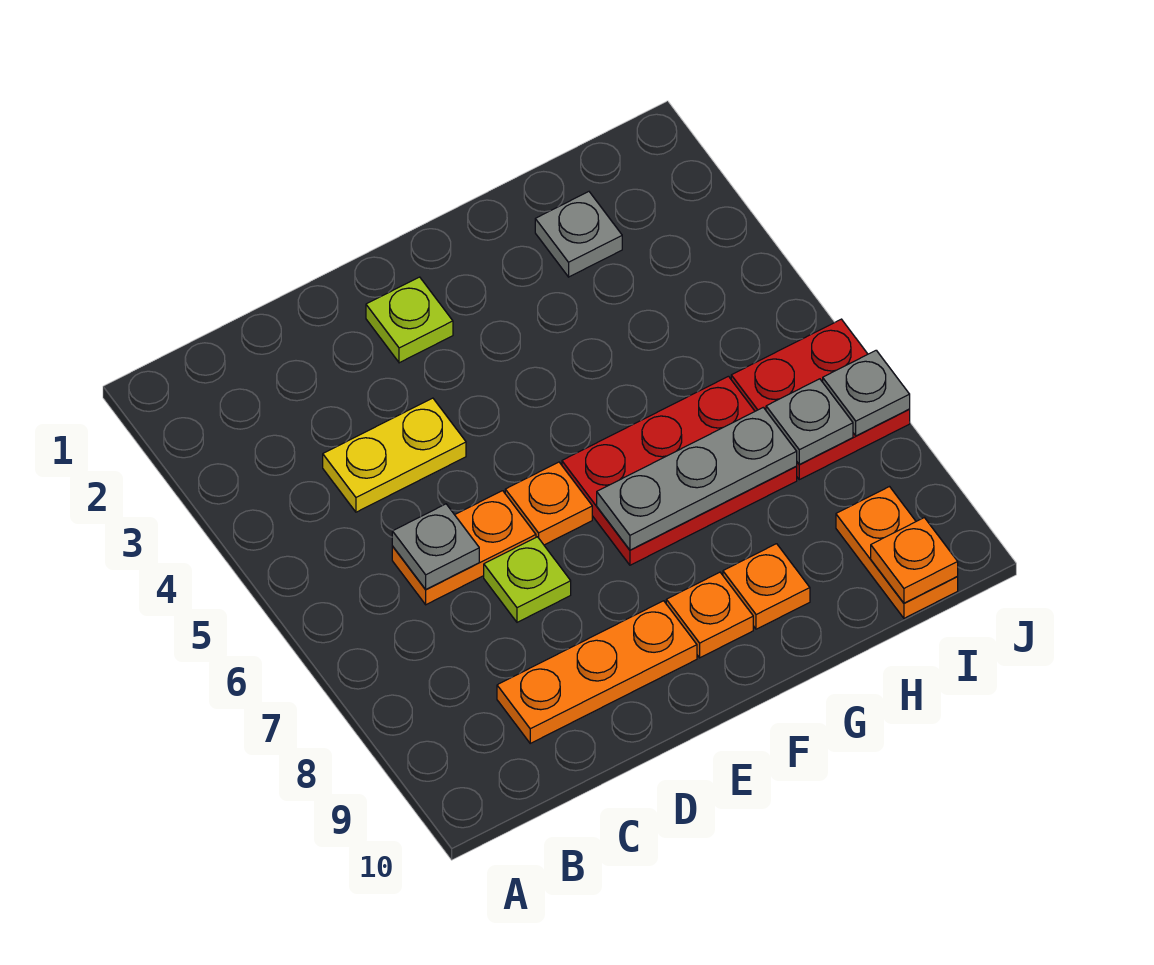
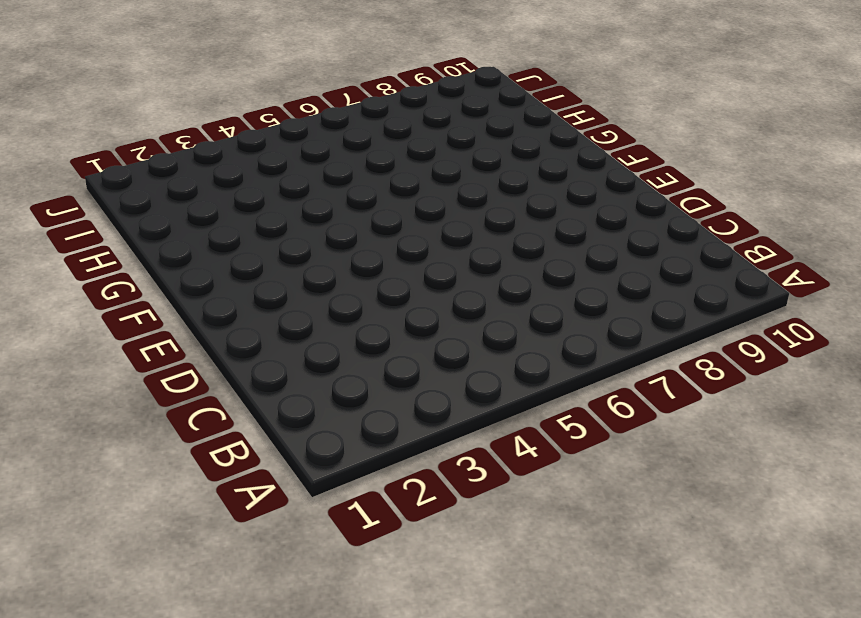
none -> yellow 1x2 plate [323,398,466,512]
none -> orange 1x2 plate [392,491,536,605]
none -> orange 1x3 plate [497,601,697,743]

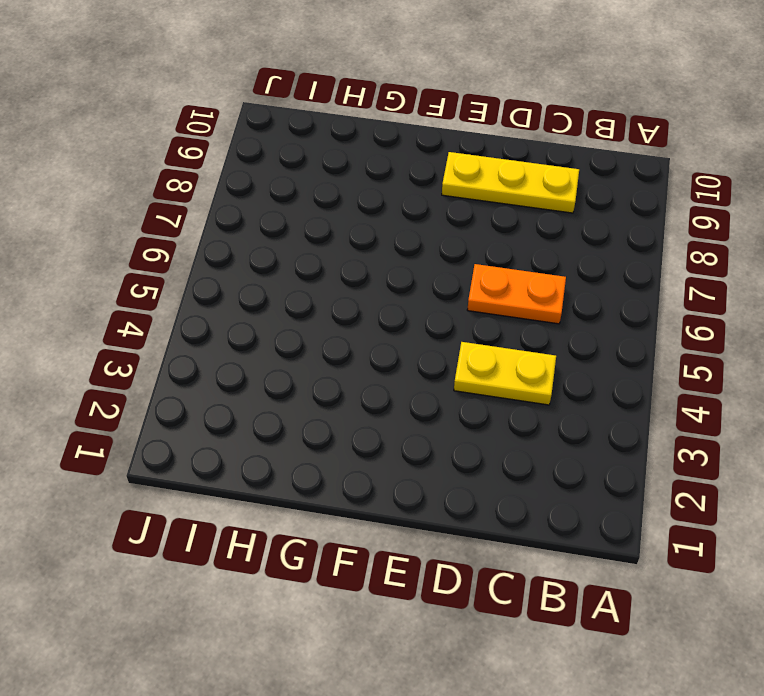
yellow 1x3 plate [442,152,579,213] -> orange 1x3 plate [497,601,697,743]
none -> lime 1x1 plate [484,537,571,622]
none -> lime 1x1 plate [366,277,453,363]
none -> orange 1x1 plate [505,462,592,545]

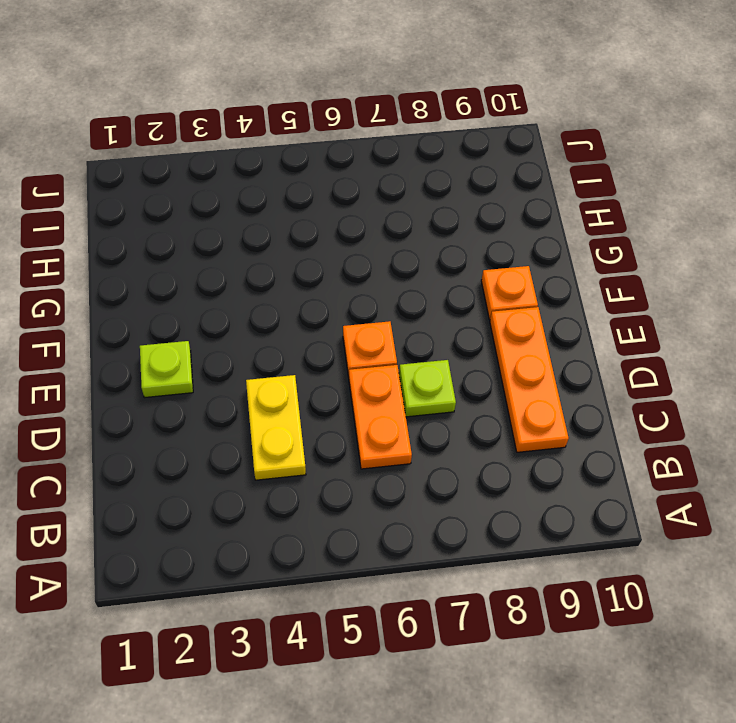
none -> red 2x3 plate [562,376,797,565]
none -> orange 1x1 plate [723,544,810,629]
none -> grey 1x1 plate [535,192,622,277]

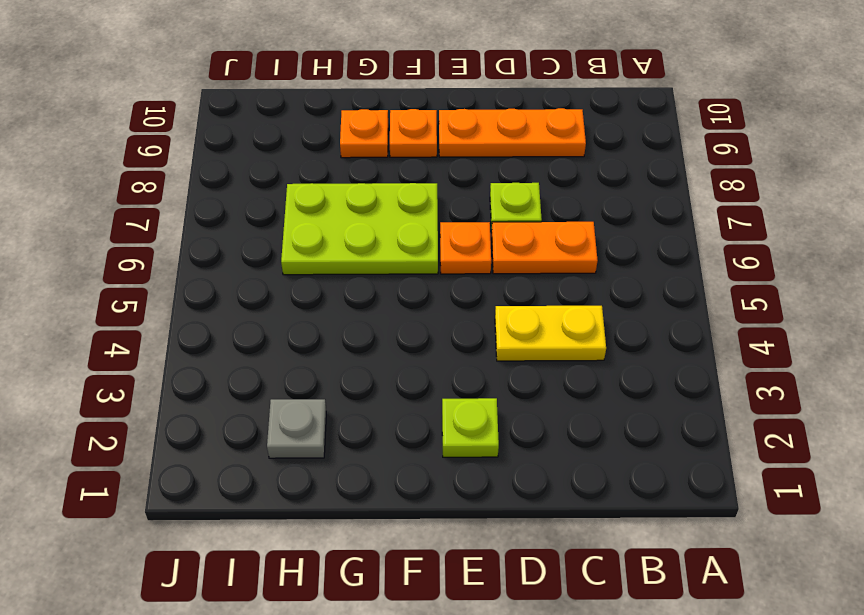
lime 2x3 plate [281,183,438,275] -> red 2x3 plate [562,376,797,565]
none -> red 2x2 plate [731,319,910,480]
none -> orange 1x2 plate [836,487,958,618]
none -> grey 1x1 plate [392,504,479,589]

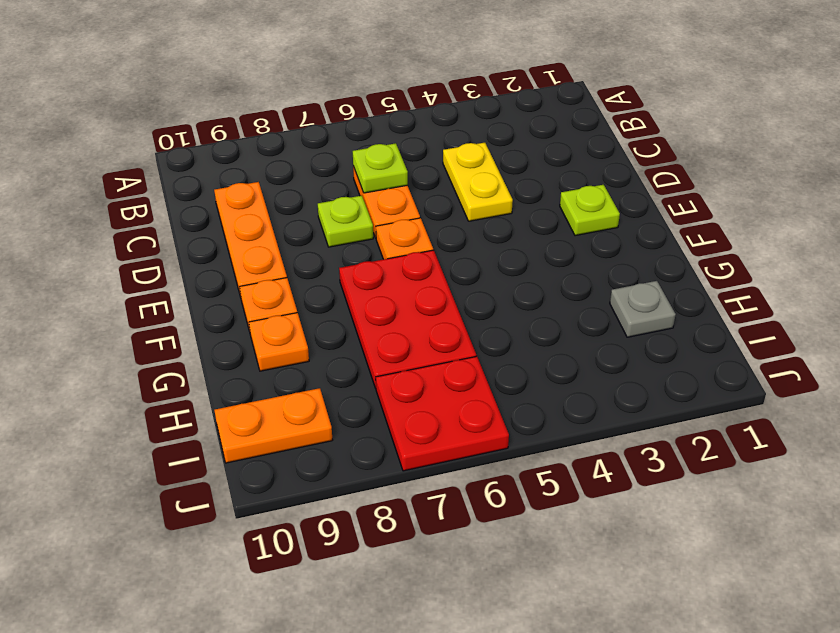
lime 1x1 plate [353,143,408,193] -> grey 1x1 plate [392,504,479,589]
none -> grey 1x3 plate [597,407,797,550]
none -> grey 1x1 plate [766,379,853,464]
none -> orange 1x1 plate [871,518,958,603]

